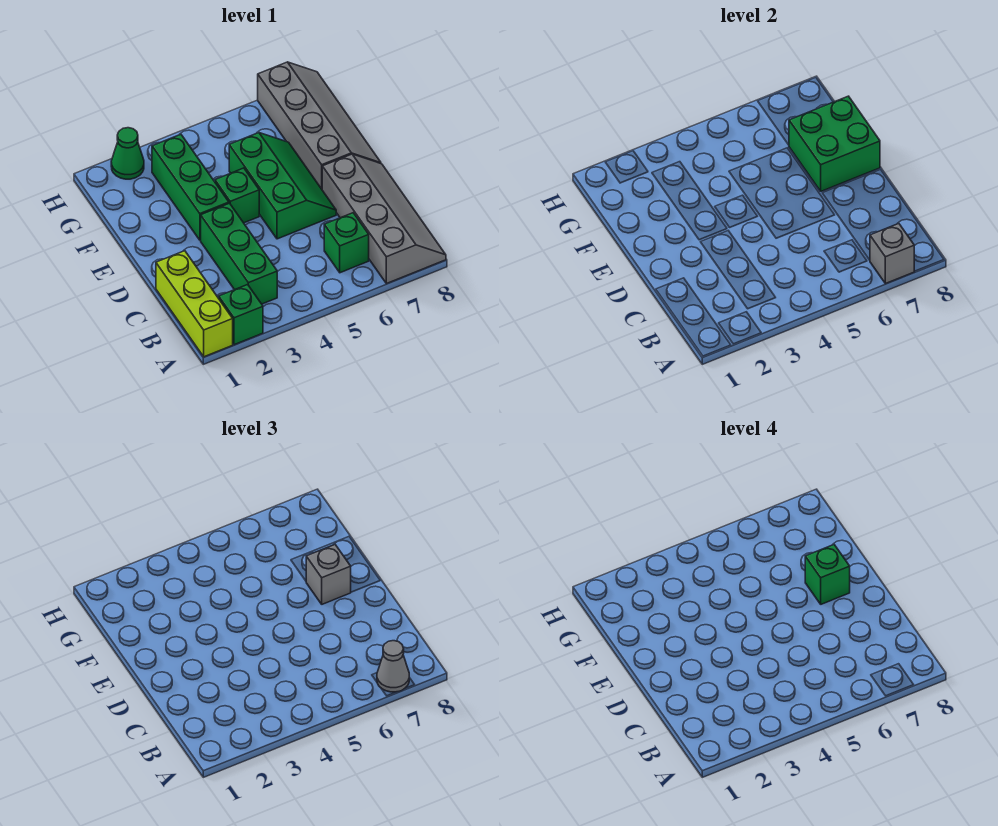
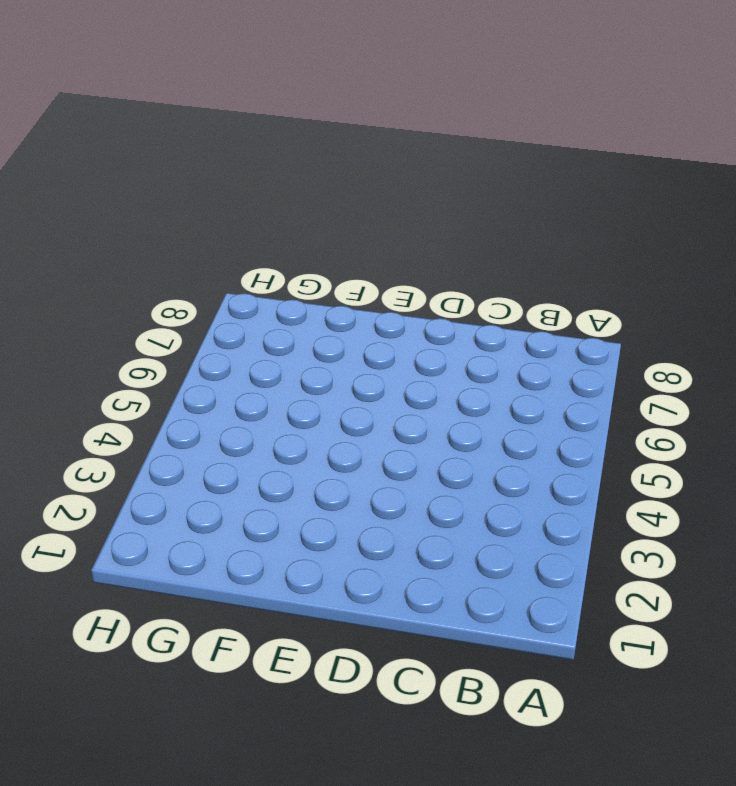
none -> lime 1x3 brick [156,251,233,357]
none -> green 1x1 brick [219,285,263,345]
none -> grey 2x4 slope [322,154,446,284]

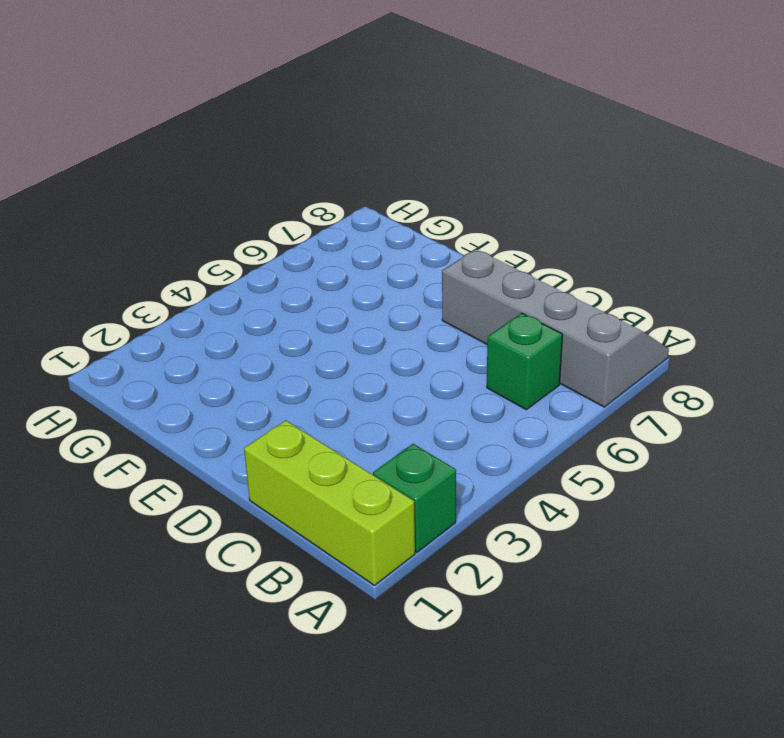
none -> green 1x3 brick [201,203,277,304]
none -> green 2x3 slope [229,133,336,239]
none -> green 1x3 brick [152,134,229,240]

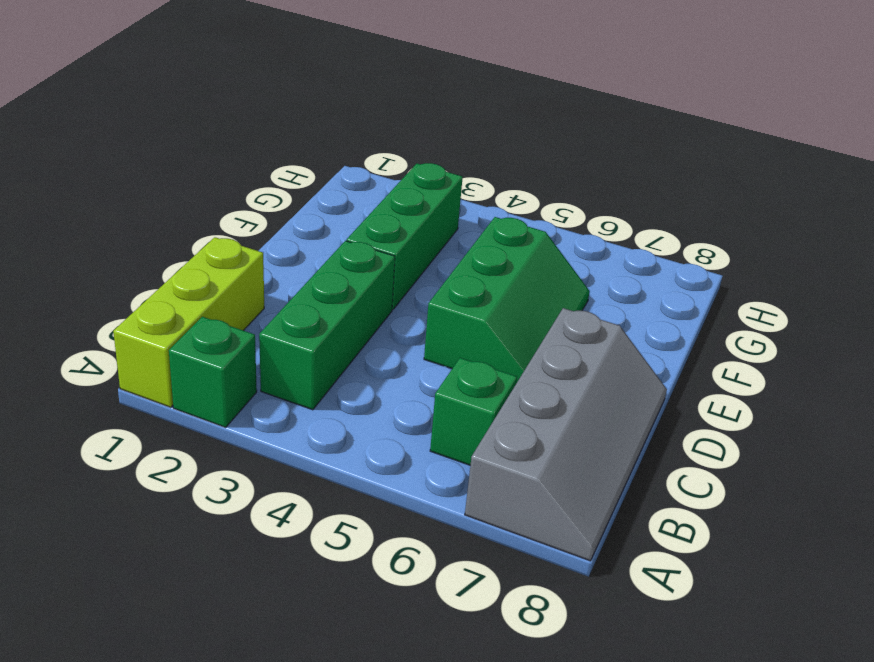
none -> green 1x1 brick [215,168,259,223]
none -> grey 2x4 slope [258,62,381,189]
none -> green 1x1 cone [111,128,144,179]

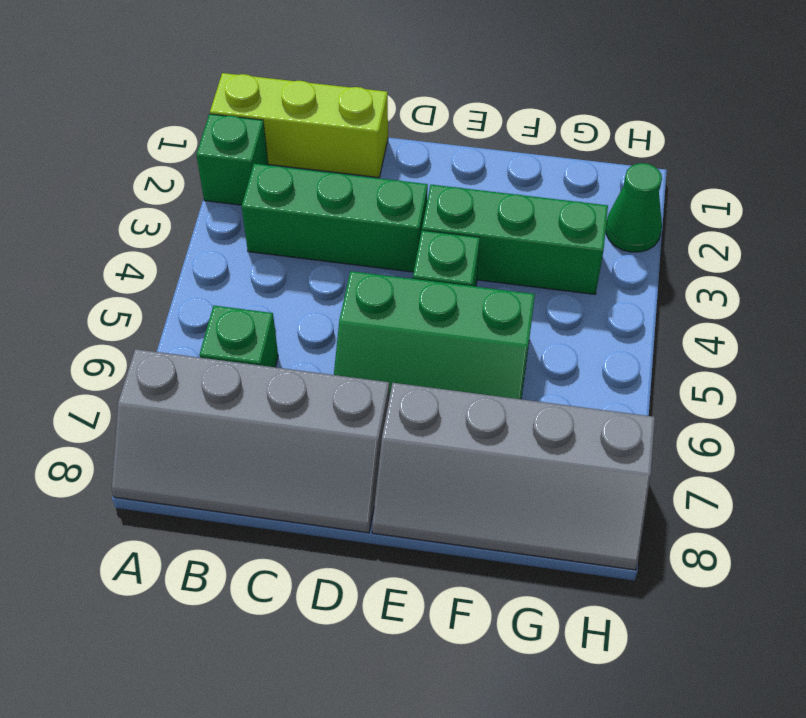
none -> grey 1x1 brick [870,224,914,284]
none -> green 2x2 brick [789,96,880,191]
none -> grey 1x1 cone [377,641,409,692]

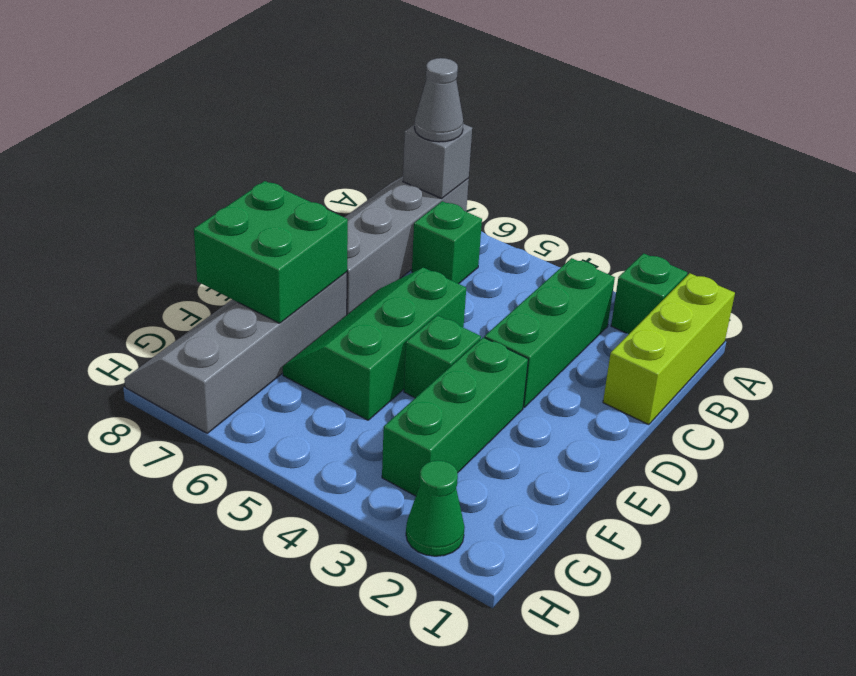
none -> grey 1x1 brick [306,545,351,604]
none -> green 1x1 brick [805,545,850,604]

